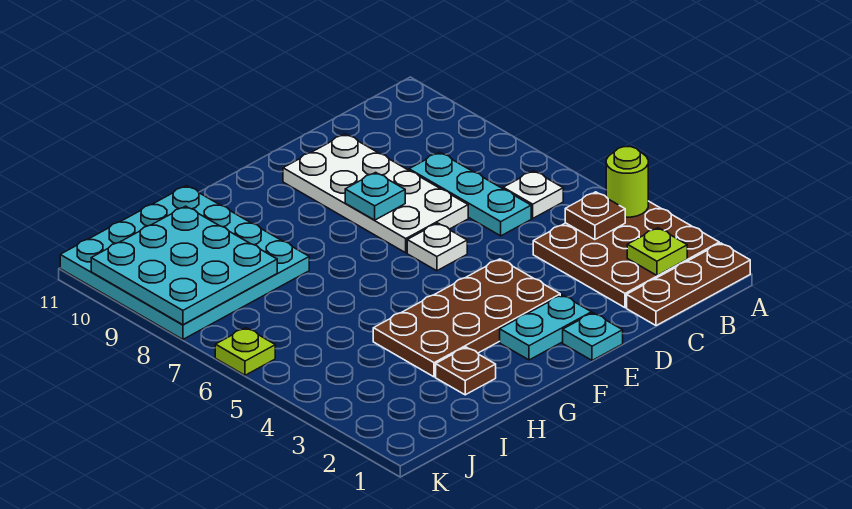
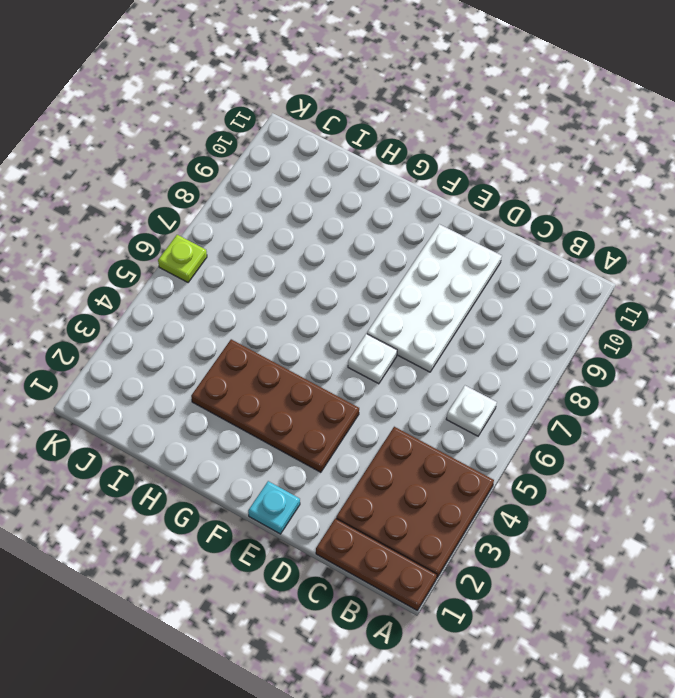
none -> cyan 1x3 plate [409,152,531,236]
none -> cyan 1x2 plate [500,295,592,360]
none -> brown 1x1 plate [436,347,496,395]

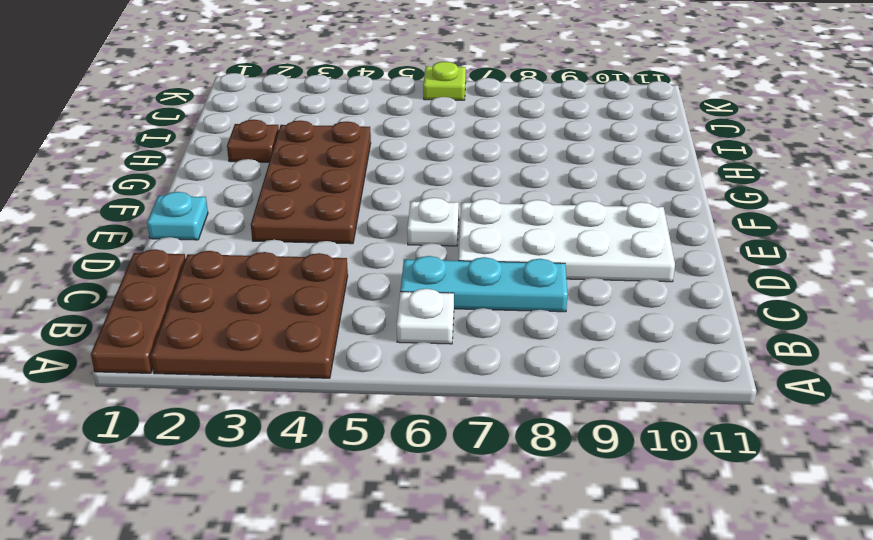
none -> cyan 1x2 plate [500,295,592,360]
none -> cyan 4x4 plate [60,186,309,339]
none -> lime 1x1 round brick [606,147,648,217]

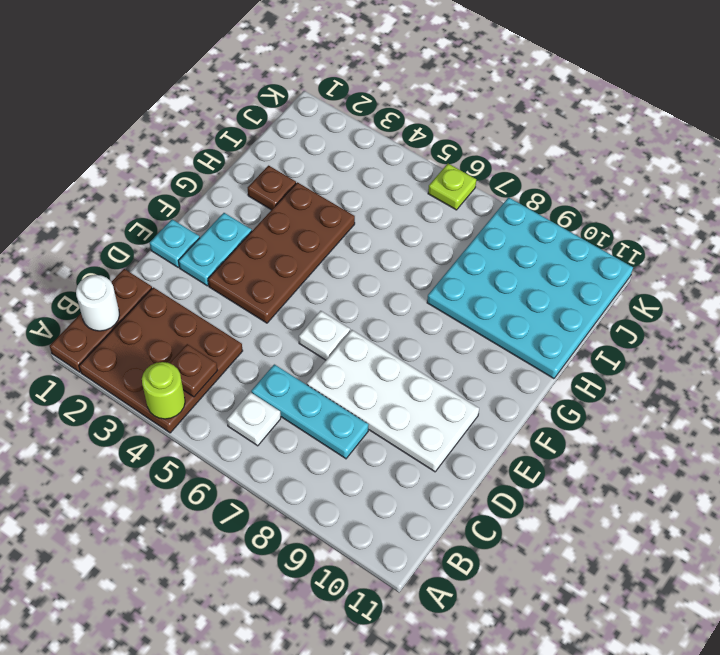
white 1x1 round brick [76,275,119,331] -> none
none -> lime 1x1 plate [627,228,687,275]
none -> cyan 1x1 plate [345,172,405,220]
none -> cyan 3x3 plate [91,206,277,325]

